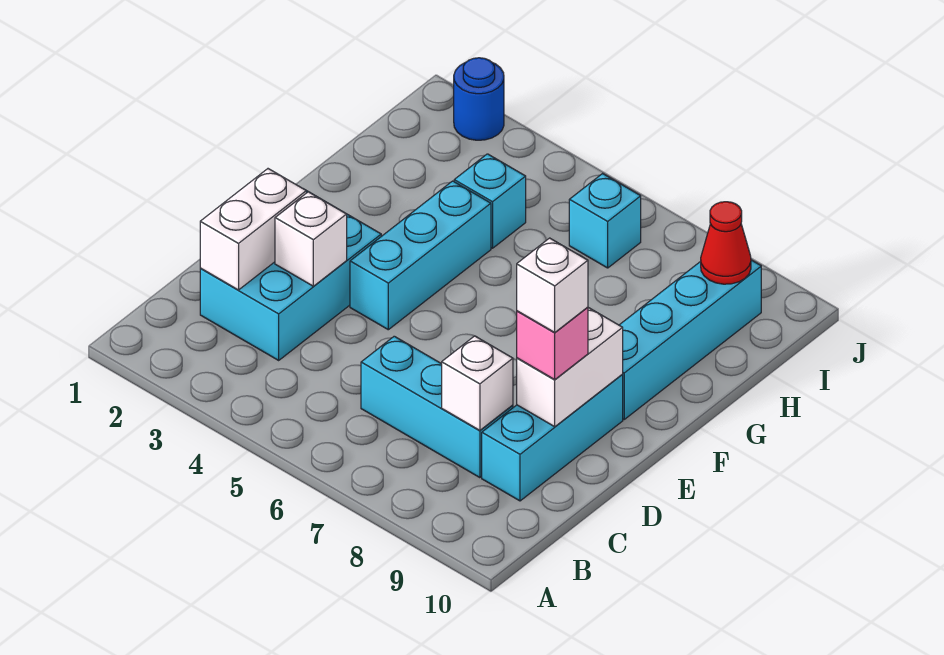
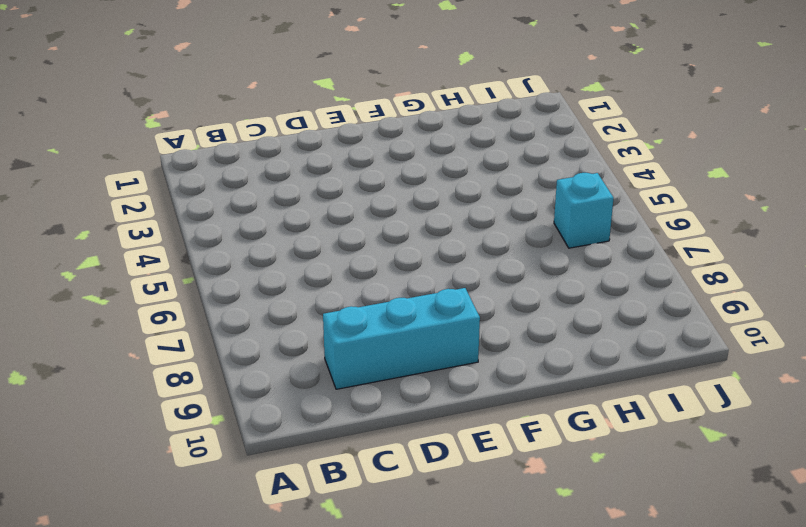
none -> cyan 2x3 brick [200,191,381,360]
none -> cyan 1x3 brick [361,336,513,478]
none -> cyan 1x3 brick [350,181,491,330]

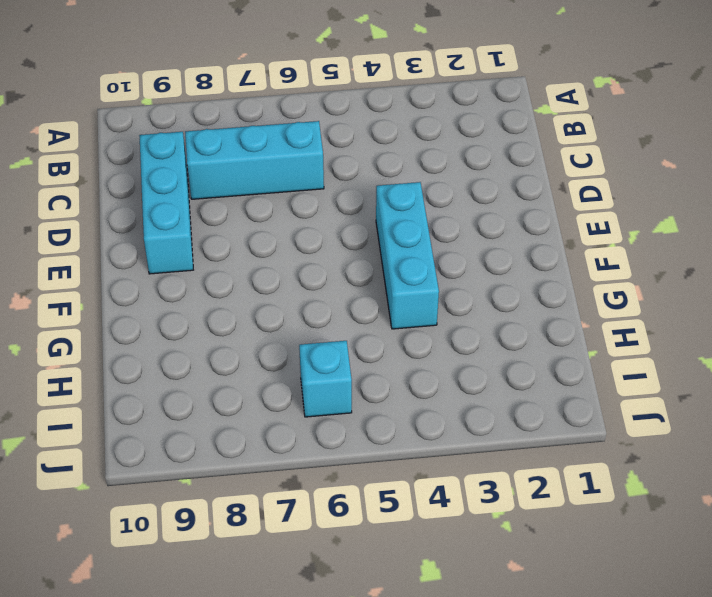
none -> cyan 2x3 brick [200,191,381,360]
none -> cyan 1x4 brick [619,260,761,419]
none -> cyan 1x1 brick [454,154,526,248]

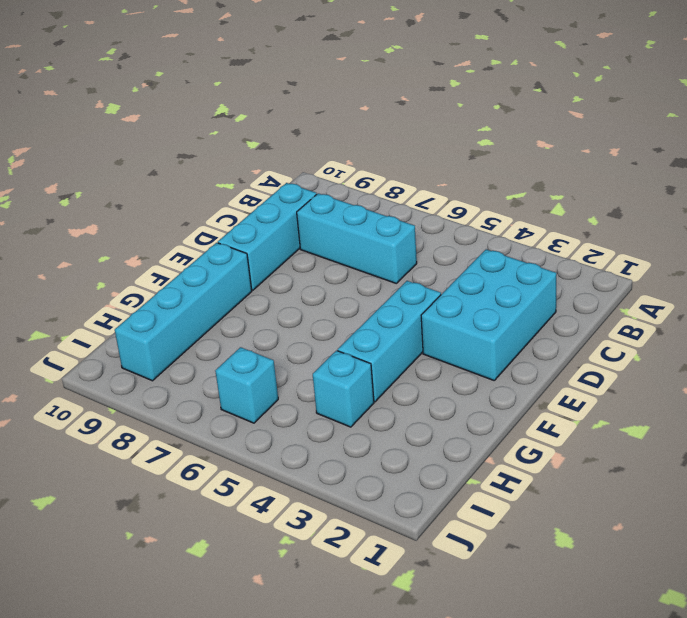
none -> blue 1x1 round brick [454,58,504,140]
none -> white 1x2 brick [200,169,306,290]
none -> white 1x1 brick [442,336,513,430]

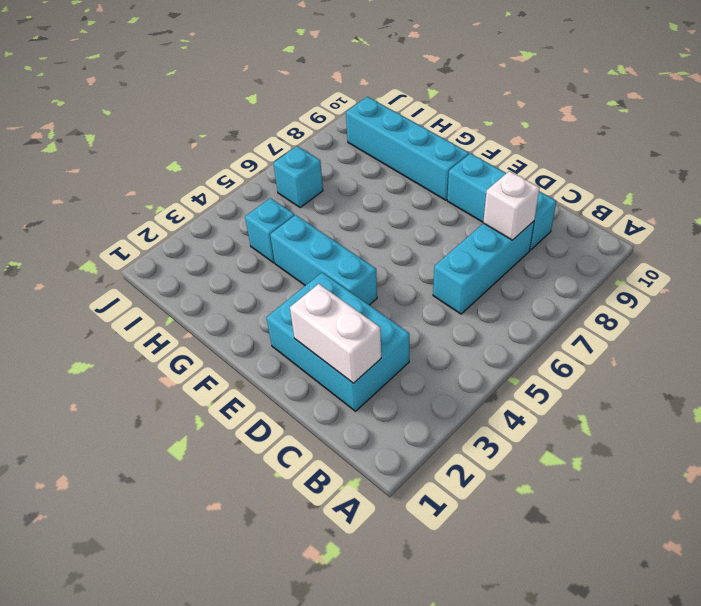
none -> blue 1x1 round brick [454,58,504,140]
none -> white 1x1 brick [275,192,347,286]
none -> white 1x2 brick [517,308,623,427]

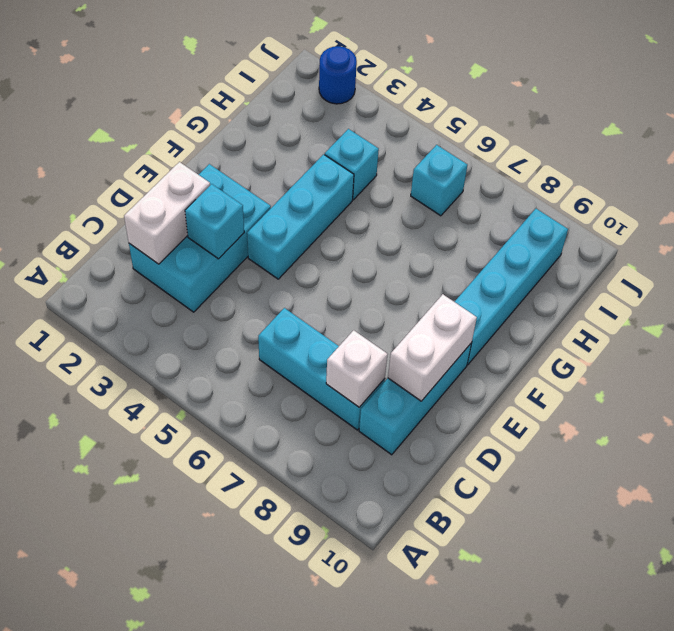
cyan 1x1 brick [185,184,244,259] -> white 1x1 brick [275,192,347,286]
none -> red 1x1 cone [701,202,751,284]
none -> pink 1x1 brick [517,307,588,379]
none -> white 1x1 brick [517,238,588,333]

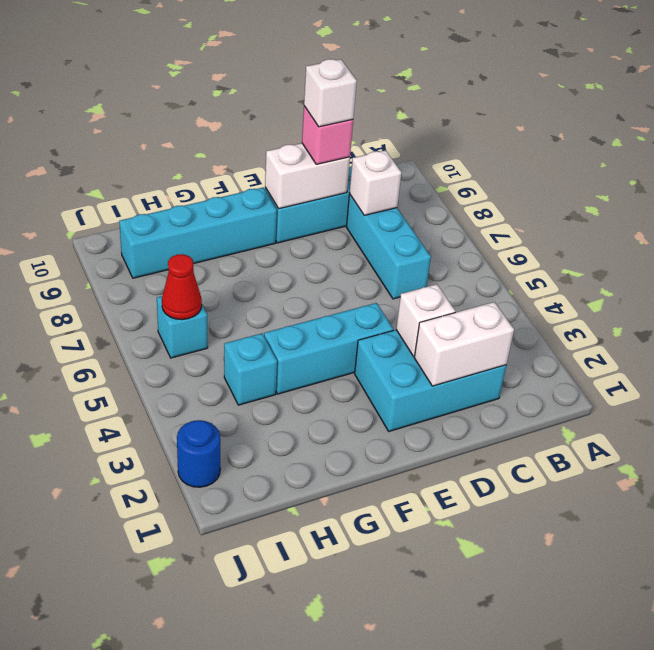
red 1x1 cone [162,254,202,320] -> red 1x1 cone moved to [701,202,751,284]

